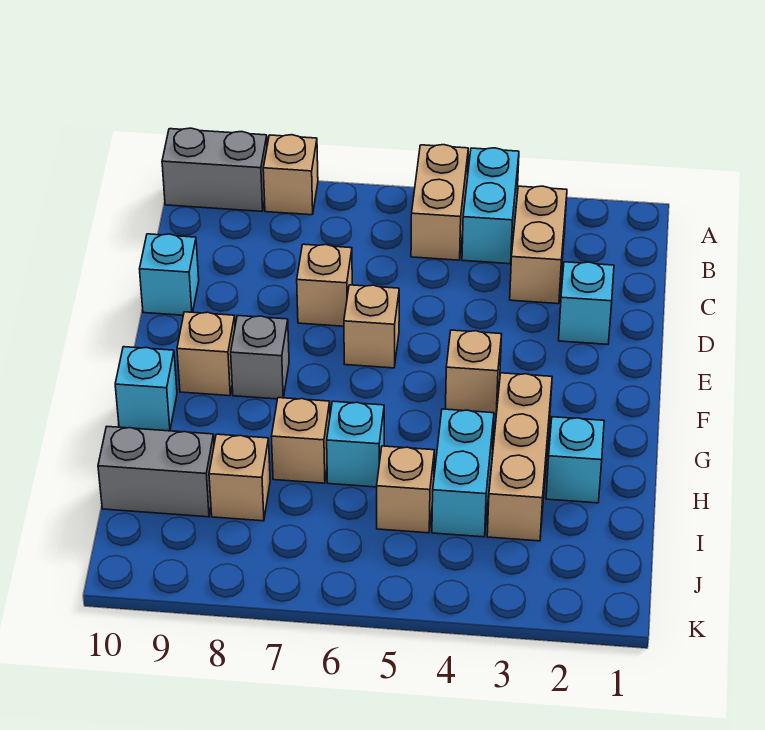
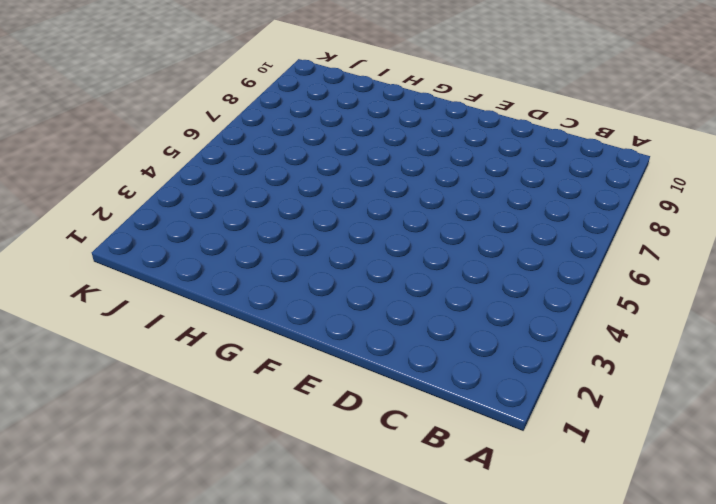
none -> cyan 1x2 brick [462,148,519,264]
none -> tan 1x2 brick [411,145,468,260]
none -> tan 1x1 brick [263,135,318,215]

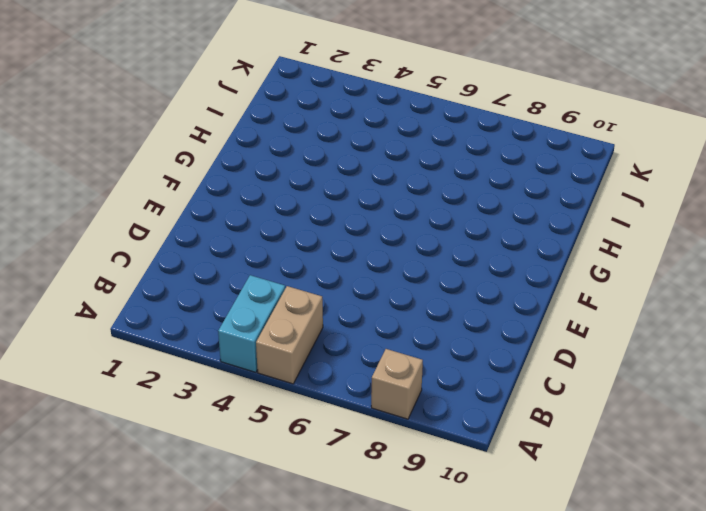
none -> grey 1x2 brick [162,128,267,211]
none -> tan 1x2 brick [510,186,567,304]
none -> cyan 1x1 brick [559,262,614,344]

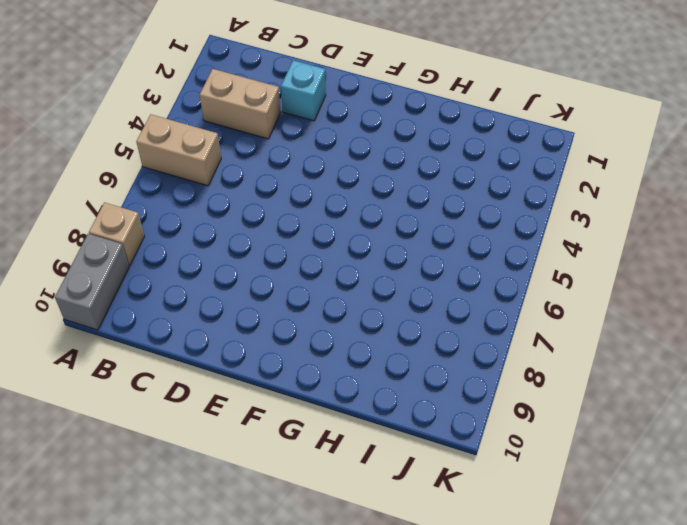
none -> cyan 1x2 brick [462,148,519,264]
none -> tan 1x1 brick [297,244,352,326]
none -> cyan 1x1 brick [140,234,199,315]

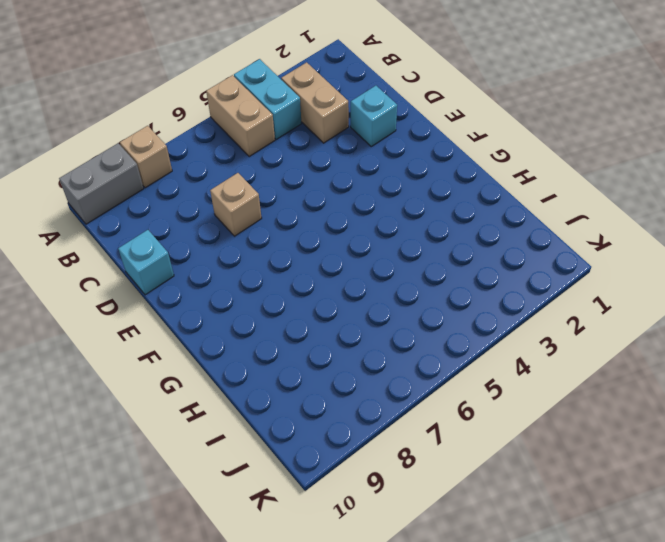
none -> tan 1x1 brick [344,285,399,368]
none -> tan 1x1 brick [446,330,502,414]
none -> grey 1x1 brick [231,316,289,399]

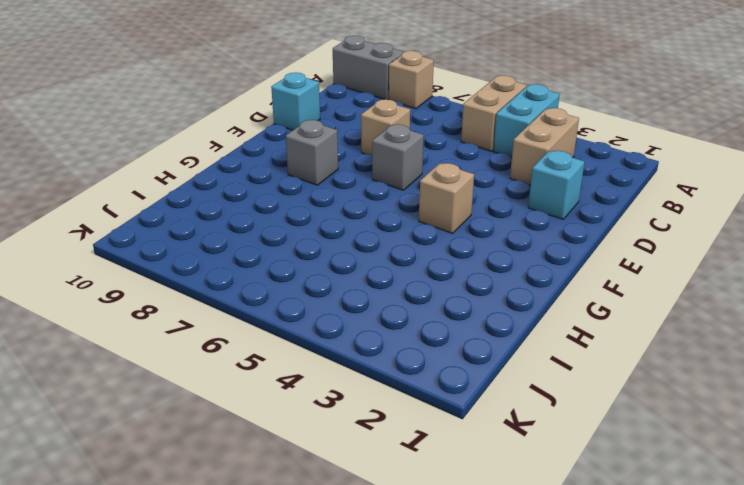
grey 1x1 brick [372,124,424,190] -> tan 1x1 brick [344,285,399,368]
none -> tan 1x1 brick [177,312,235,396]
none -> tan 1x3 brick [487,373,552,541]
none -> cyan 1x1 brick [115,347,177,431]

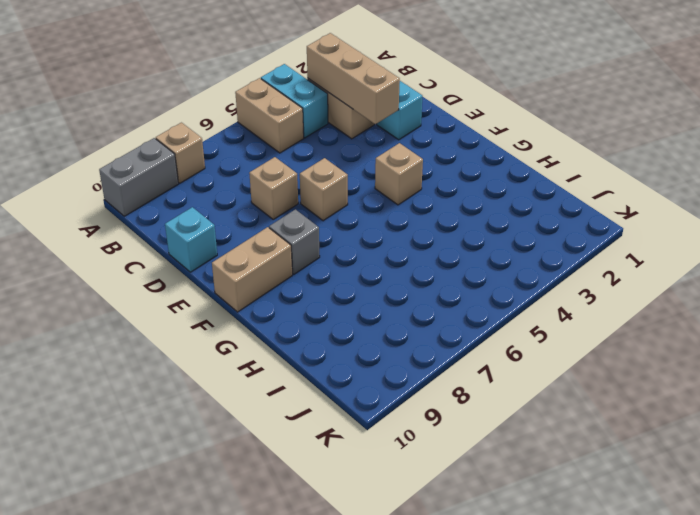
tan 1x3 brick [307,33,400,124] -> tan 1x3 brick moved to [487,373,552,541]
tan 1x2 brick [212,227,292,312] -> tan 1x1 brick [177,312,235,396]
none -> cyan 1x1 brick [115,347,177,431]
none -> cyan 1x1 brick [546,417,604,503]
none -> cyan 1x2 brick [432,409,494,537]

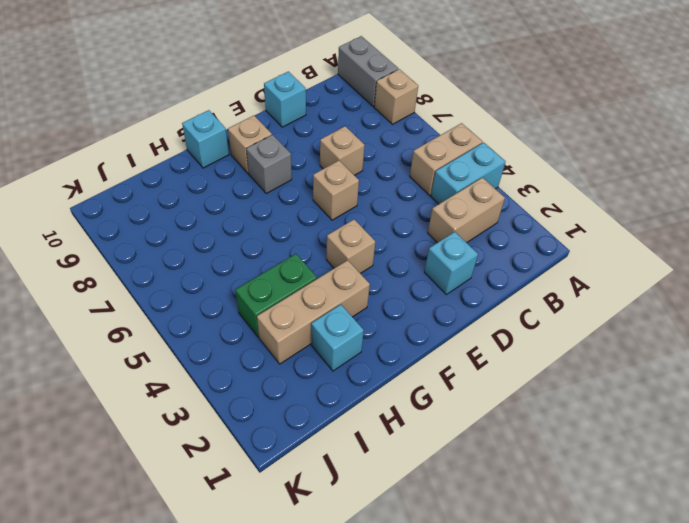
green 1x2 brick [235,254,317,337] -> cyan 1x2 brick [432,409,494,537]
none -> cyan 1x1 brick [327,401,384,487]
none -> tan 1x1 brick [272,398,330,483]
none -> tan 1x1 brick [377,446,434,533]

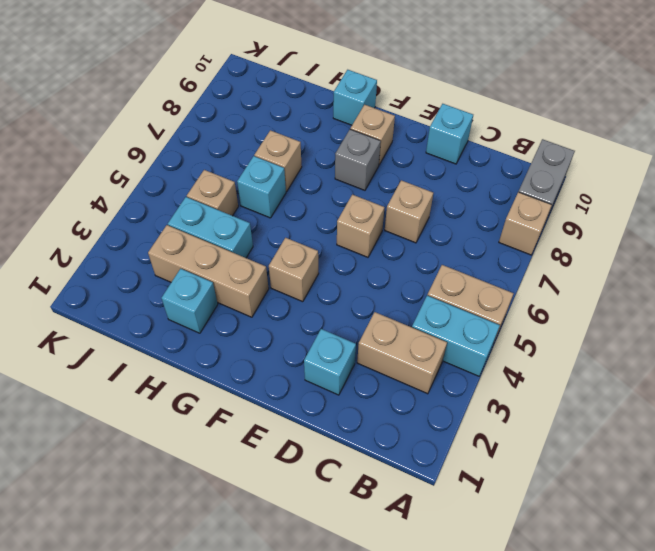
none -> tan 1x1 brick [209,434,270,521]
none -> grey 1x2 brick [98,427,214,517]

